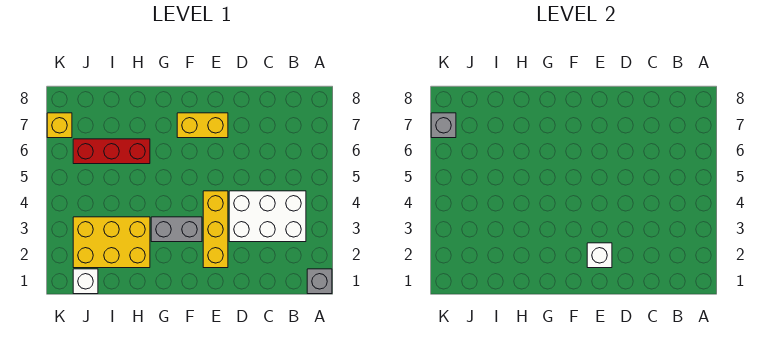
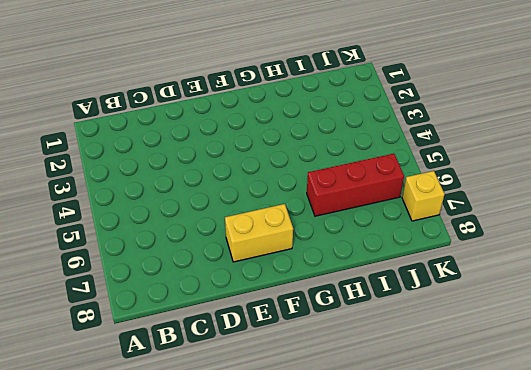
none -> grey 1x1 brick [307,269,332,294]
none -> white 2x3 brick [229,191,306,242]

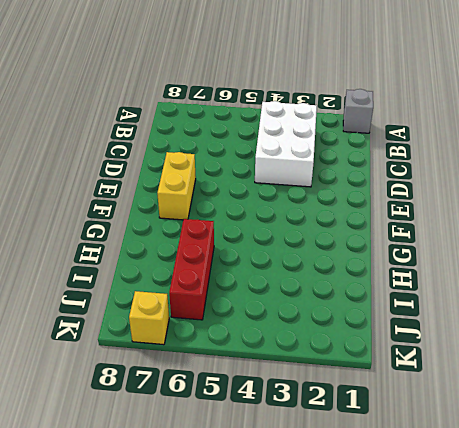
none -> yellow 1x3 brick [203,191,228,268]
none -> grey 1x2 brick [151,217,202,242]

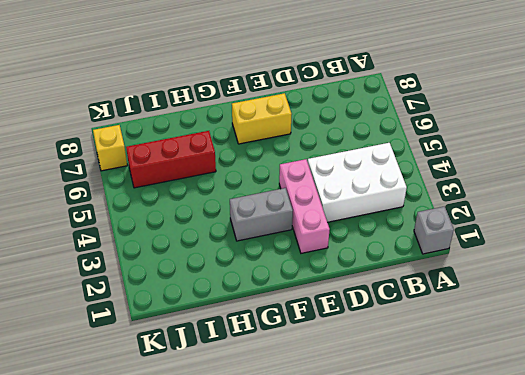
pink 1x3 brick [279,159,330,253] -> yellow 1x3 brick [203,191,228,268]
none -> yellow 2x3 brick [73,217,150,268]
none -> white 1x1 brick [73,269,98,294]

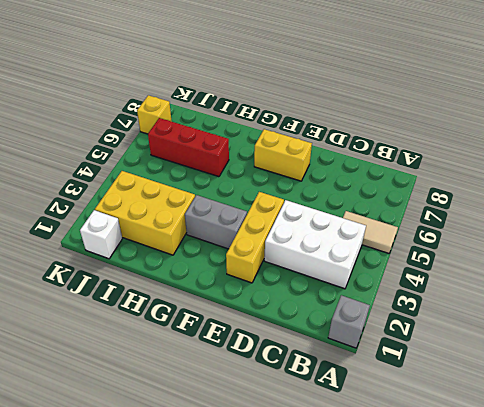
tan 1x2 tile [343,211,398,253] -> none
none -> white 1x1 brick [587,243,612,268]
none -> grey 1x1 brick [431,113,456,138]

